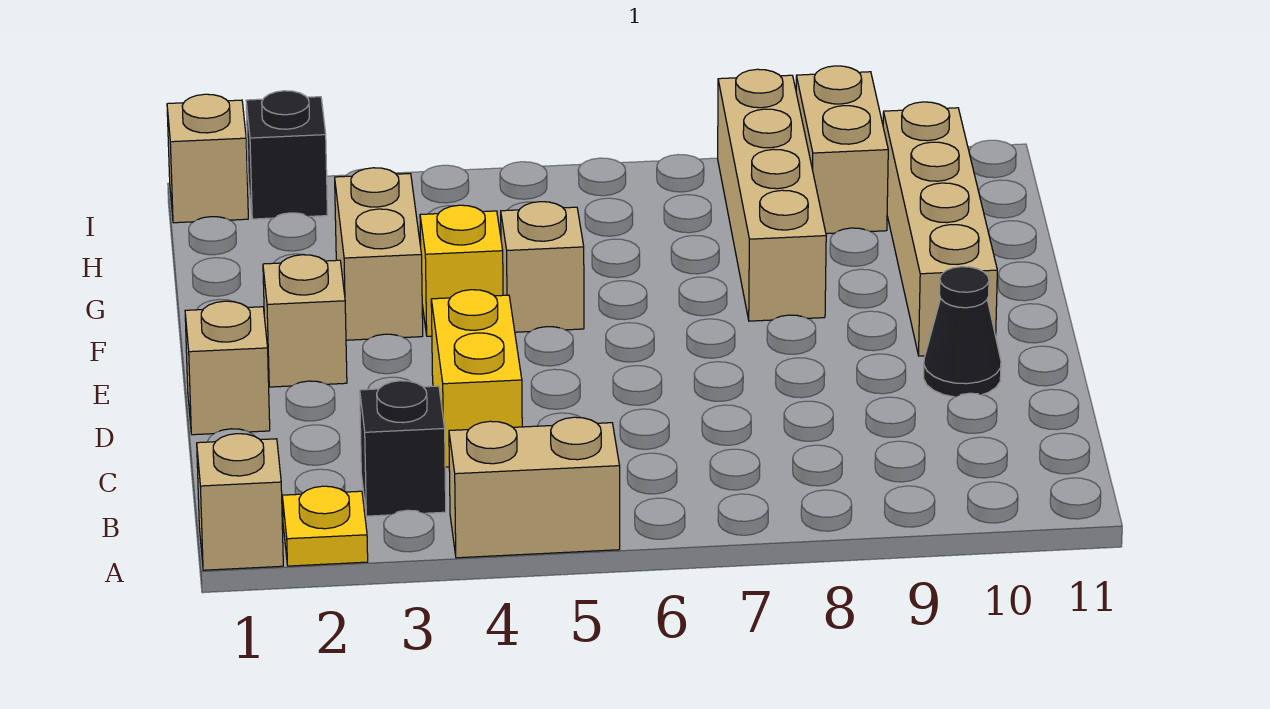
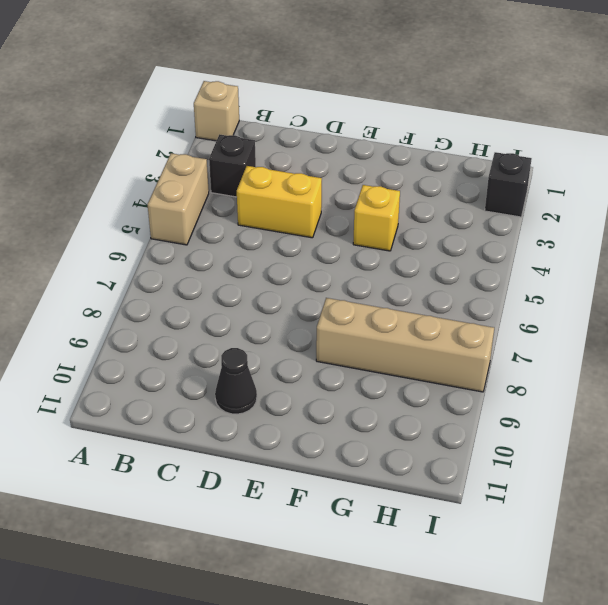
none -> yellow 1x1 plate [282,486,368,566]
none -> tan 1x1 brick [185,301,270,435]
none -> tan 1x1 brick [263,255,347,387]

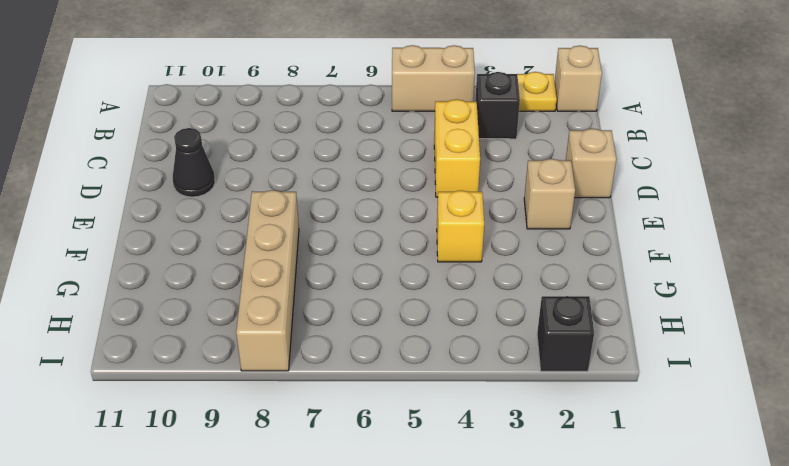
none -> tan 1x4 brick [883,102,997,356]
none -> tan 1x2 brick [335,168,423,340]
none -> tan 1x1 brick [501,202,584,332]

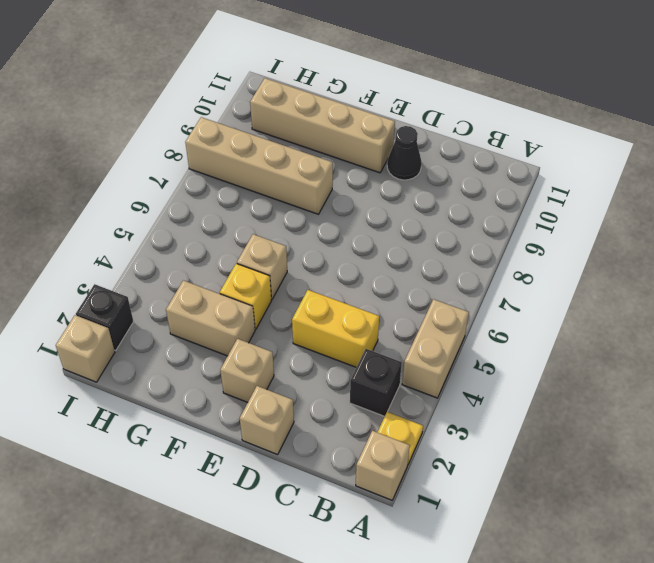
none -> tan 1x2 brick [796,66,888,234]

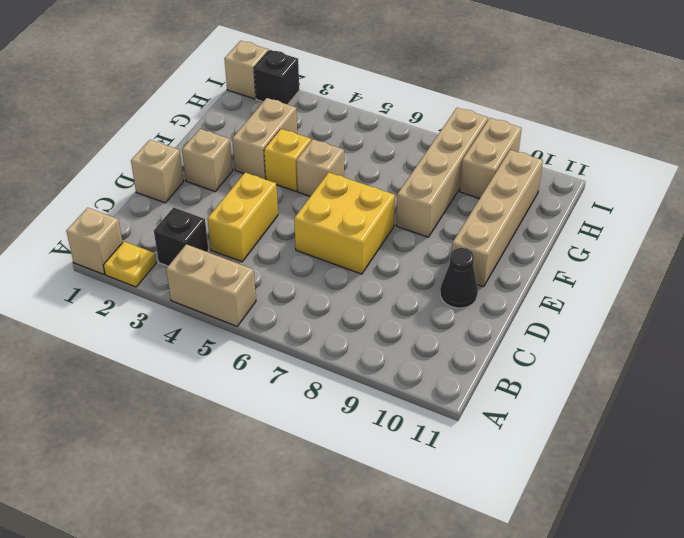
yellow 2x2 brick [294,173,395,274] -> none

